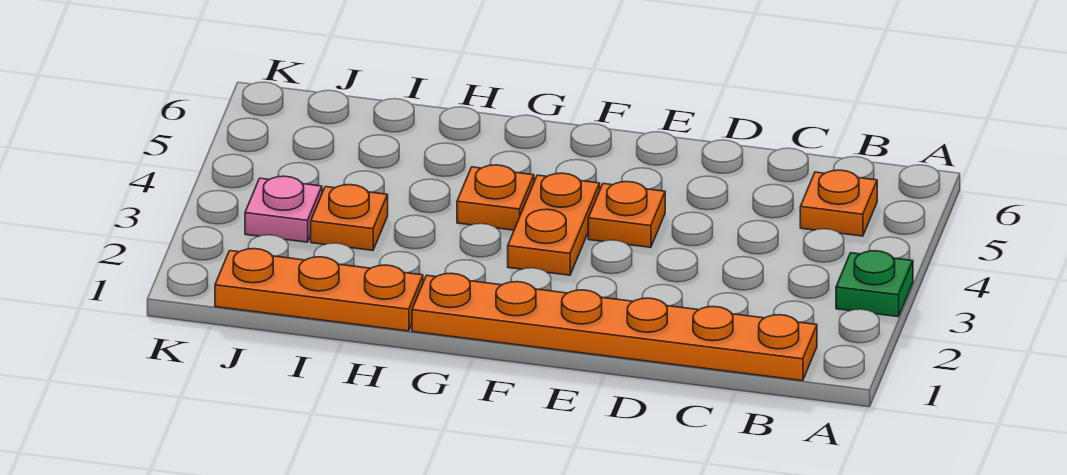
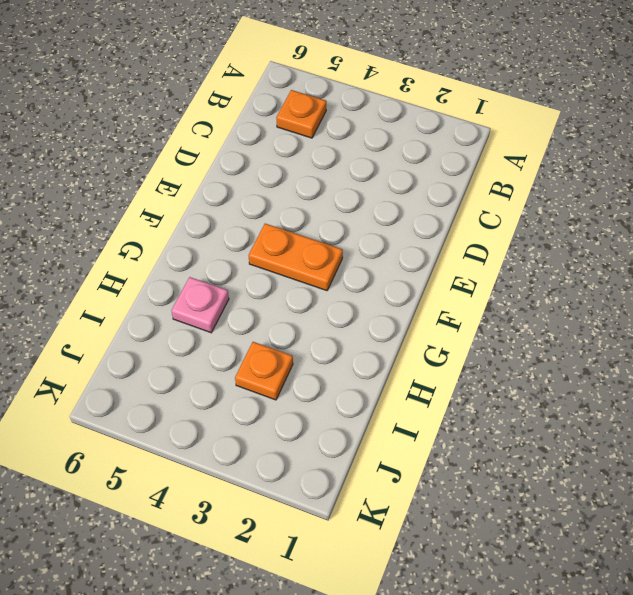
pink 1x1 plate [171,277,229,333] -> pink 1x1 plate moved to [245,176,322,242]
none -> green 1x1 plate [836,251,913,317]
none -> orange 1x6 plate [412,273,817,381]

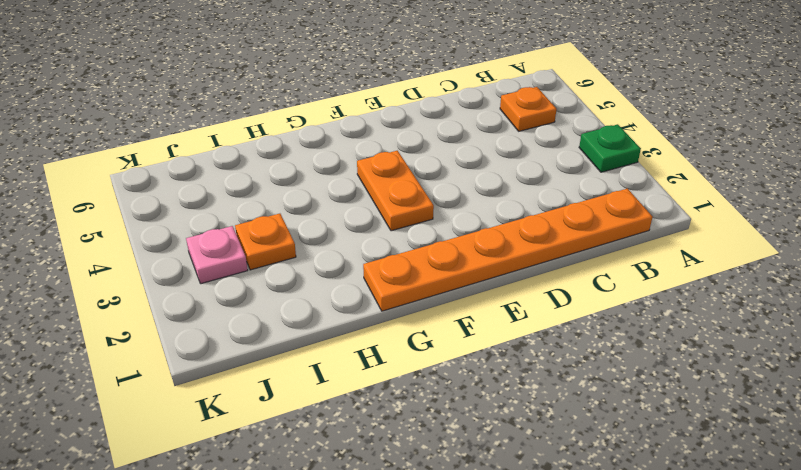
none -> orange 1x1 plate [588,182,665,247]
none -> orange 1x1 plate [457,165,534,230]

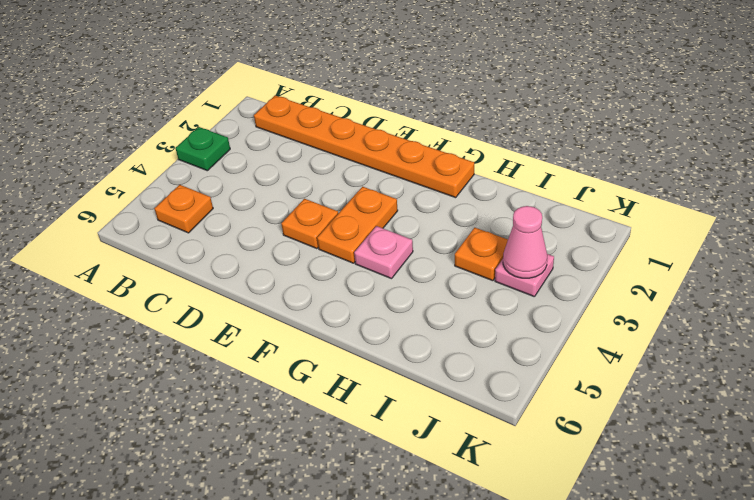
pink 1x1 plate [354,226,413,279] -> orange 1x1 plate [457,165,534,230]
pink 1x1 cone [503,206,547,278] -> none
none -> orange 1x3 plate [215,249,423,331]

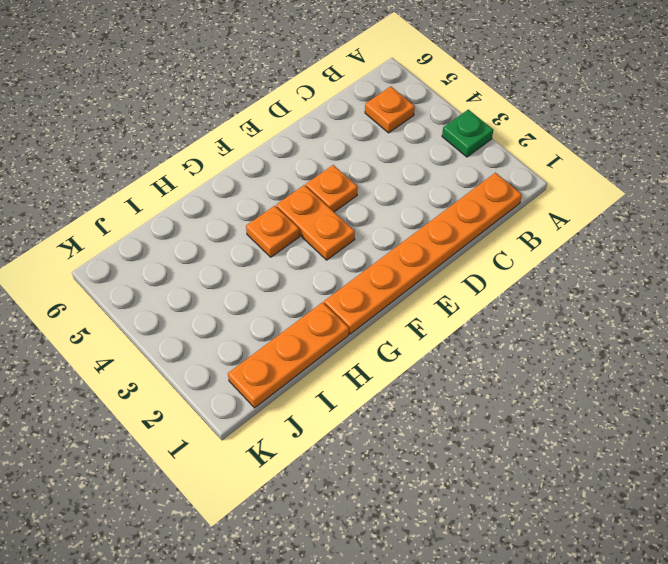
none -> orange 1x1 plate [311,185,388,251]
none -> pink 1x1 plate [245,176,322,242]

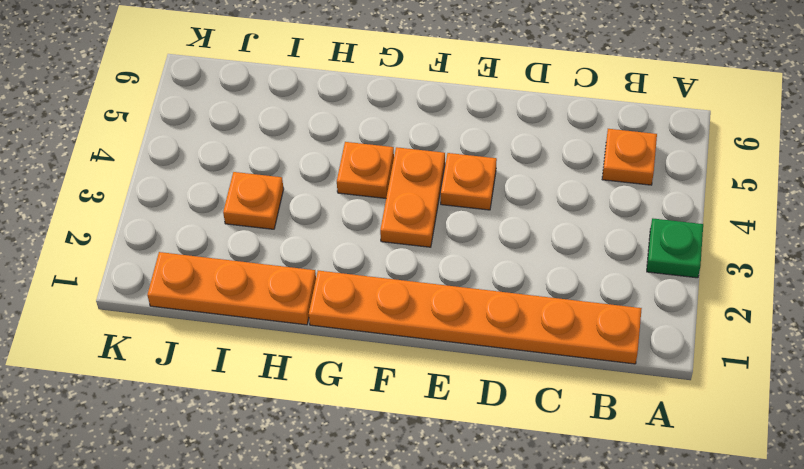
none -> pink 1x1 plate [245,176,322,242]

